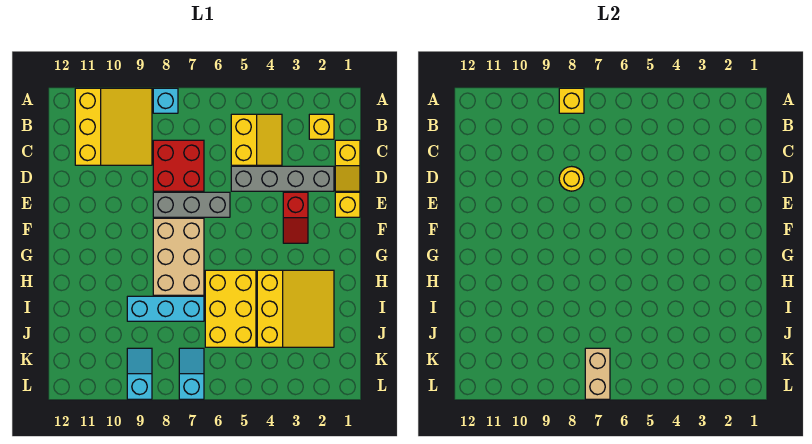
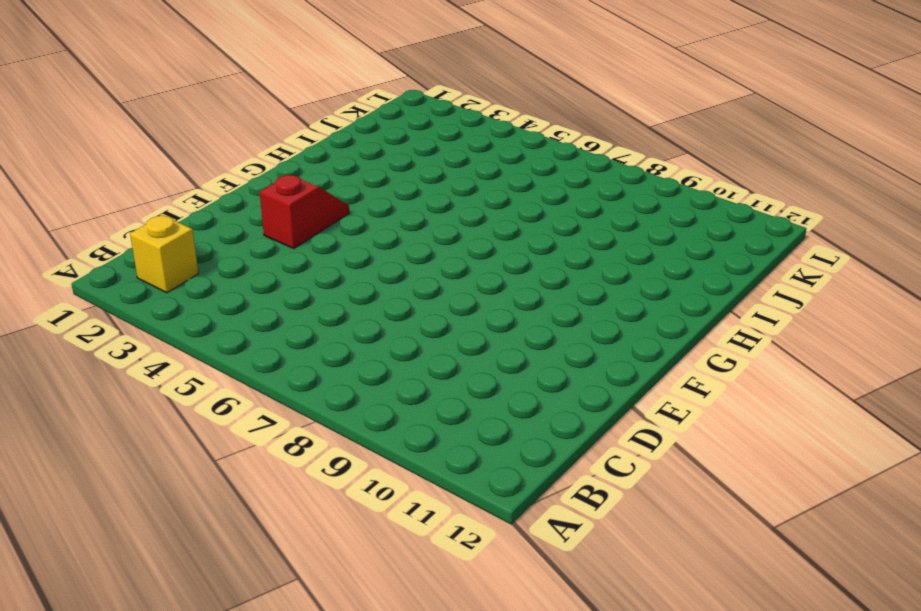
none -> cyan 1x1 brick [153,88,178,113]
none -> yellow 3x3 slope [75,88,152,165]
none -> yellow 2x2 slope [231,114,282,165]

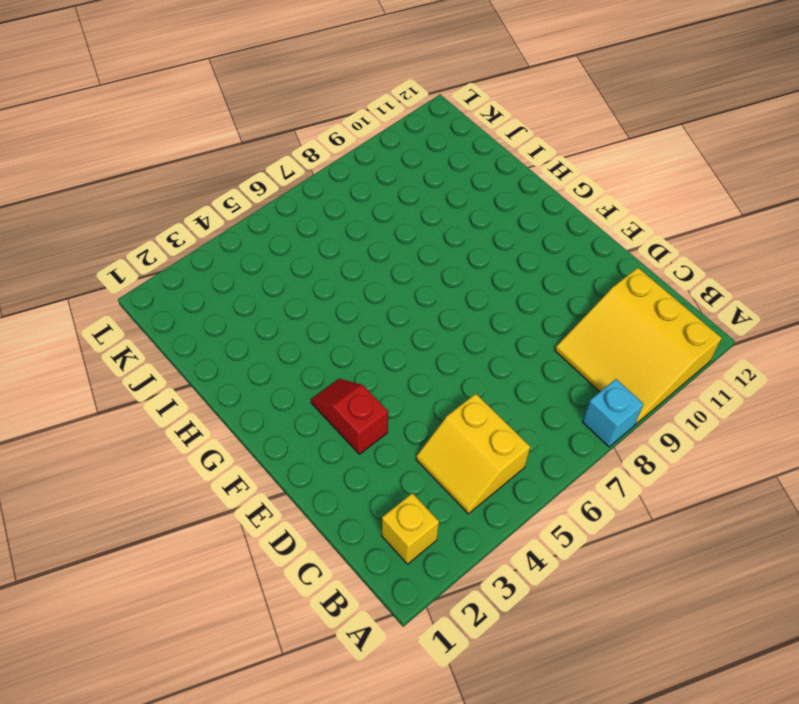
none -> yellow 1x2 slope [335,140,360,191]
none -> red 2x2 brick [153,140,204,191]
none -> grey 1x4 brick [231,166,334,191]

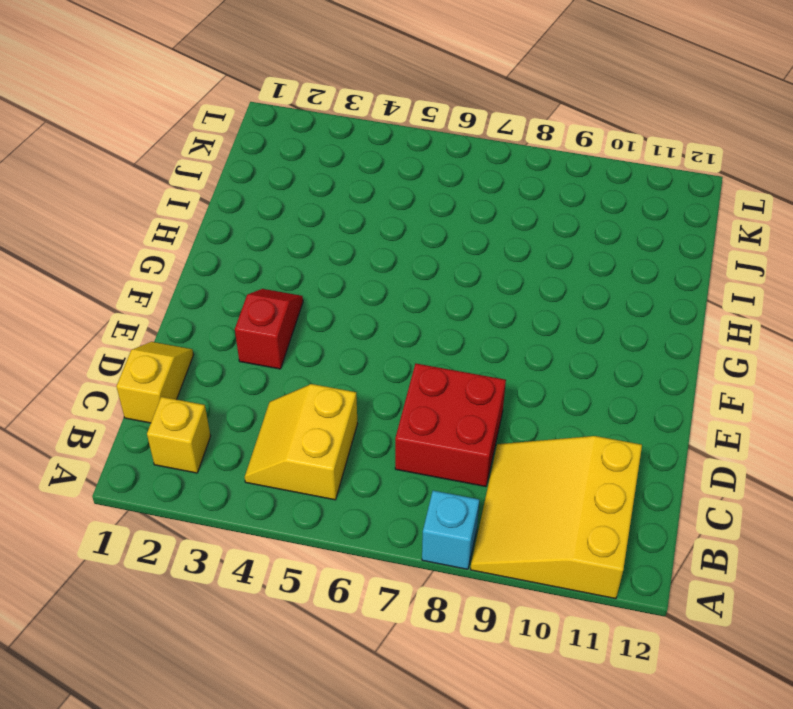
none -> grey 1x4 brick [231,166,334,191]
none -> yellow 1x1 brick [335,192,360,217]
none -> grey 1x3 brick [153,192,230,217]

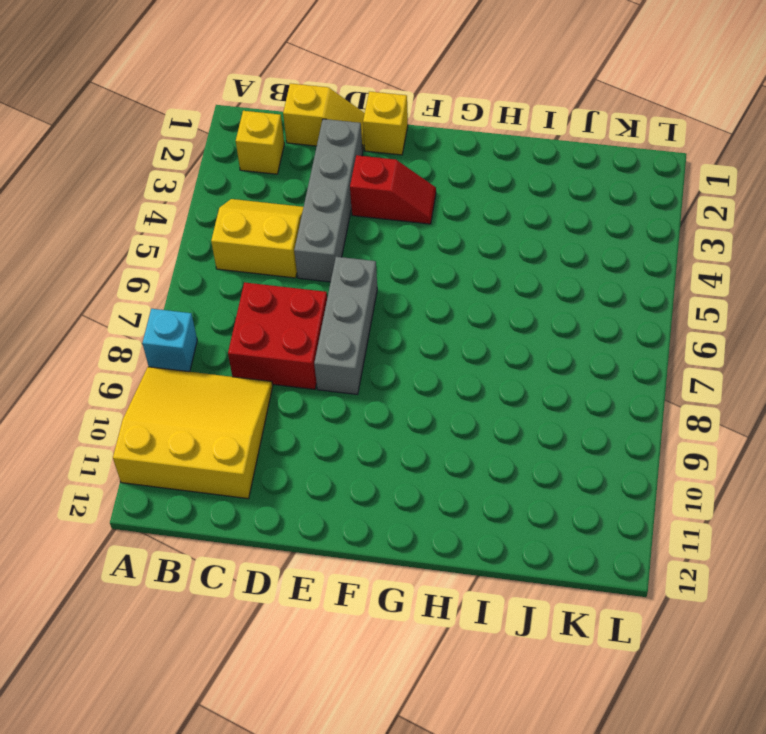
none -> tan 2x3 brick [153,218,204,295]
none -> yellow 3x3 slope [257,270,334,347]
none -> yellow 2x3 brick [205,270,256,347]

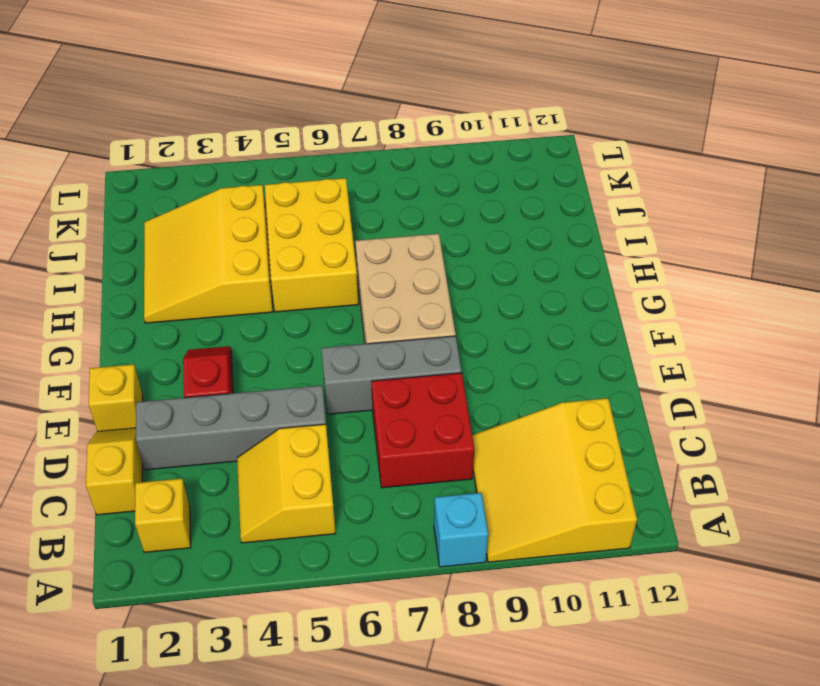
none -> cyan 1x3 brick [127,296,204,321]
none -> cyan 1x2 slope [179,348,204,399]
none -> cyan 1x2 slope [127,348,152,399]

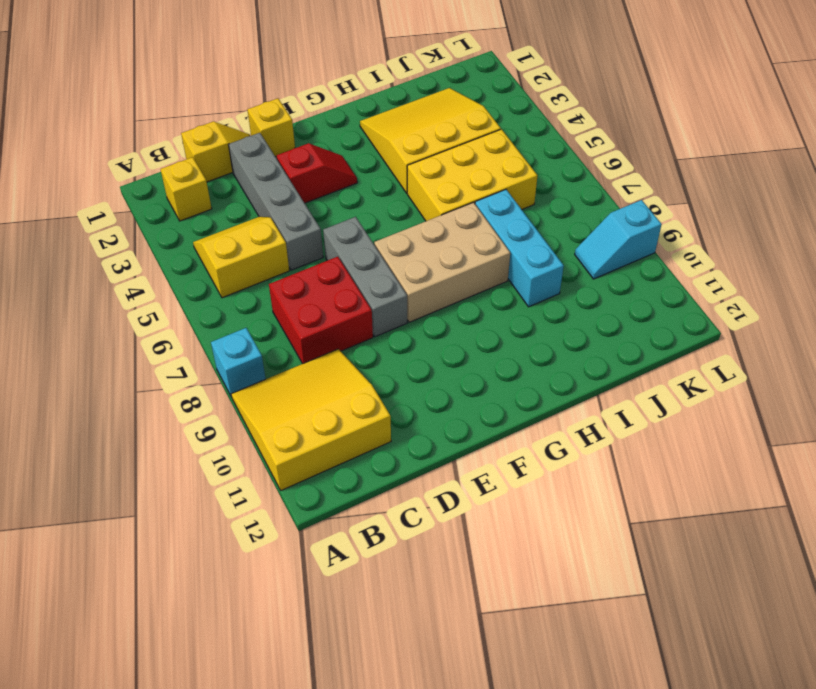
none -> cyan 1x2 slope [179,348,204,399]
none -> yellow 1x1 brick [559,88,584,113]
none -> yellow 1x1 round brick [559,166,584,191]

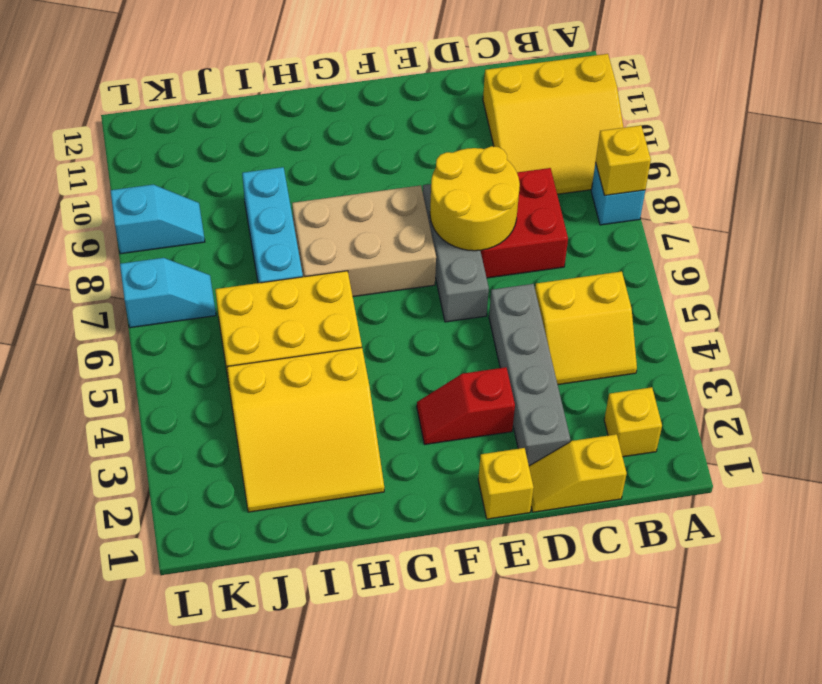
yellow 2x2 round brick [430,146,520,251] -> yellow 1x1 round brick [559,166,584,191]
none -> tan 1x2 brick [585,348,610,399]

